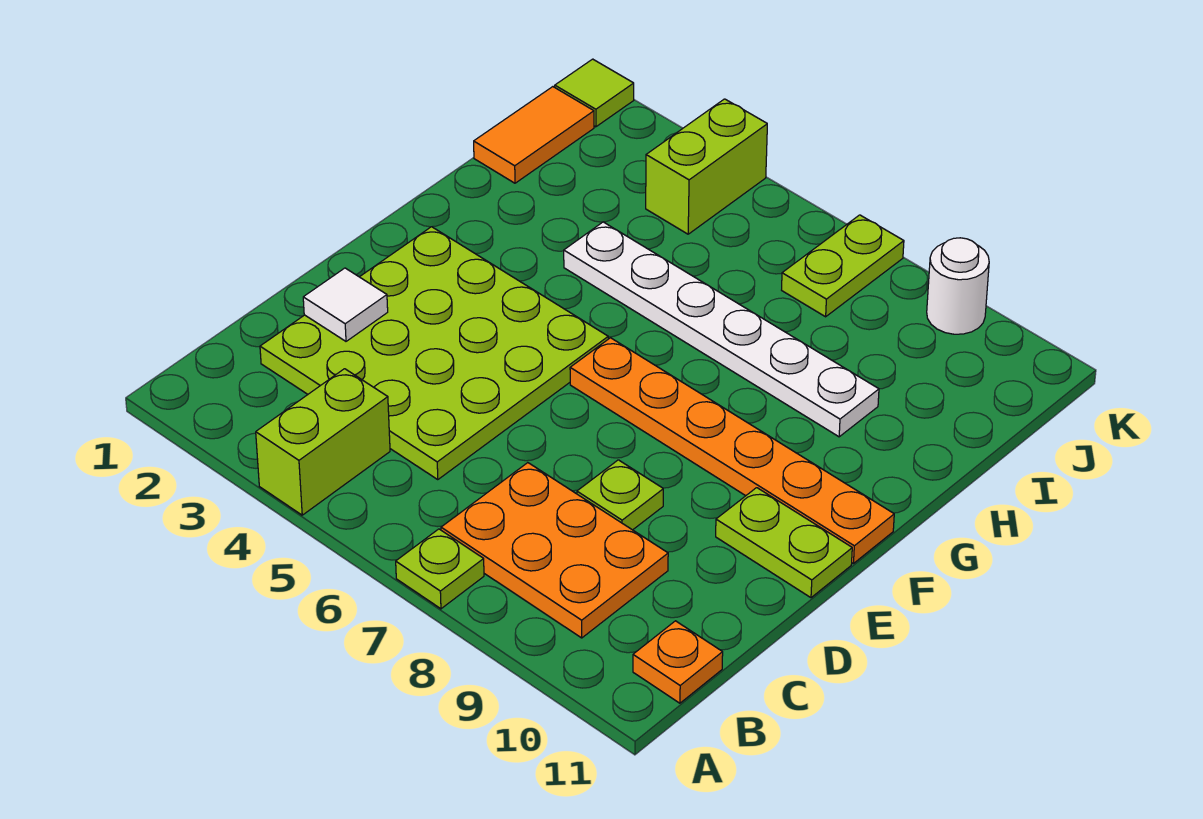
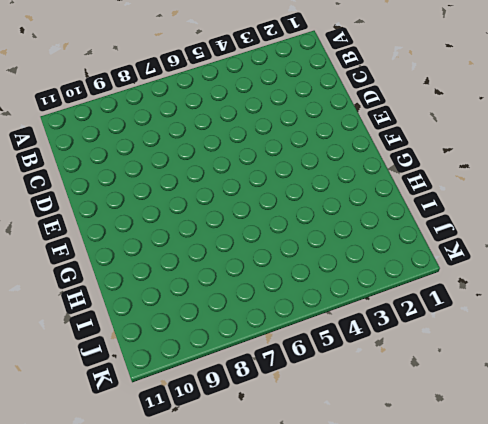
none -> lime 1x2 brick [256,369,390,515]
none -> lime 1x1 plate [396,529,484,609]
none -> orange 2x3 plate [441,463,668,638]

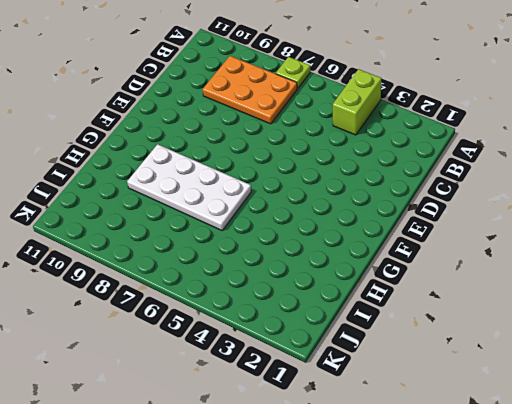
white 2x4 plate [127,144,251,230] -> white 1x6 plate [564,222,879,437]
none -> orange 1x1 plate [633,621,723,703]
none -> lime 4x4 plate [260,227,608,480]
none -> lime 1x1 plate [577,460,663,530]

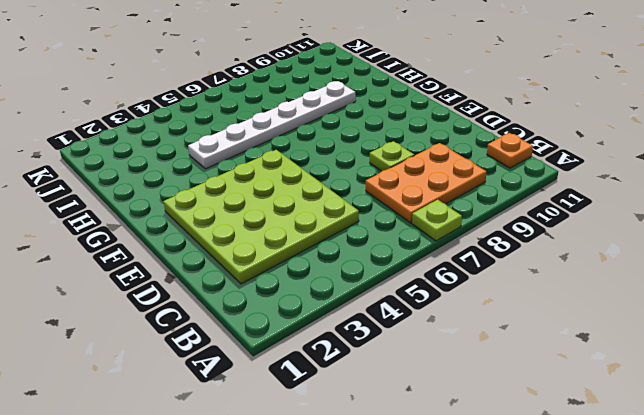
none -> lime 1x2 brick [256,369,390,515]
none -> lime 1x2 plate [716,488,852,598]
none -> orange 1x6 plate [570,338,894,563]

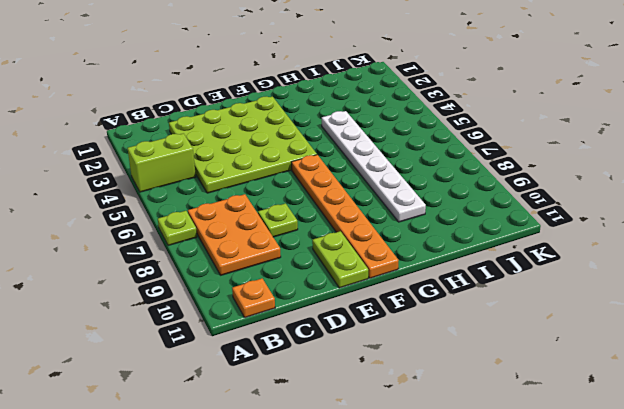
none -> orange 1x2 tile [474,87,594,183]
none -> lime 1x2 brick [646,99,767,234]
none -> lime 1x2 plate [782,215,904,317]

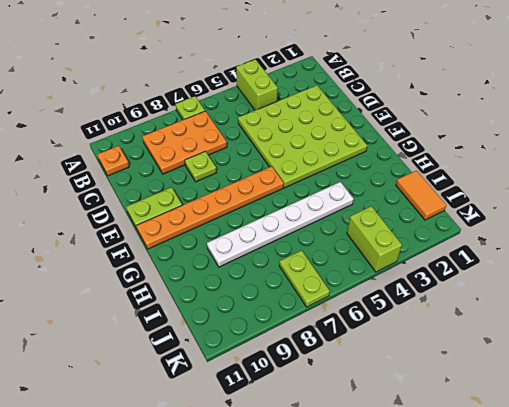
none -> lime 1x1 tile [555,59,634,127]
none -> white 1x1 round brick [927,238,989,334]
none -> white 1x1 tile [303,268,388,341]

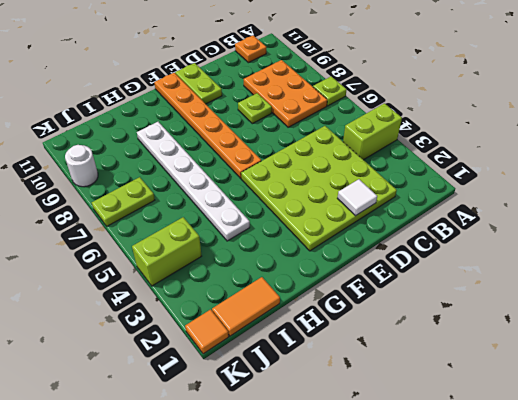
orange 1x1 tile [185,309,229,354] -> lime 1x1 tile [555,59,634,127]

